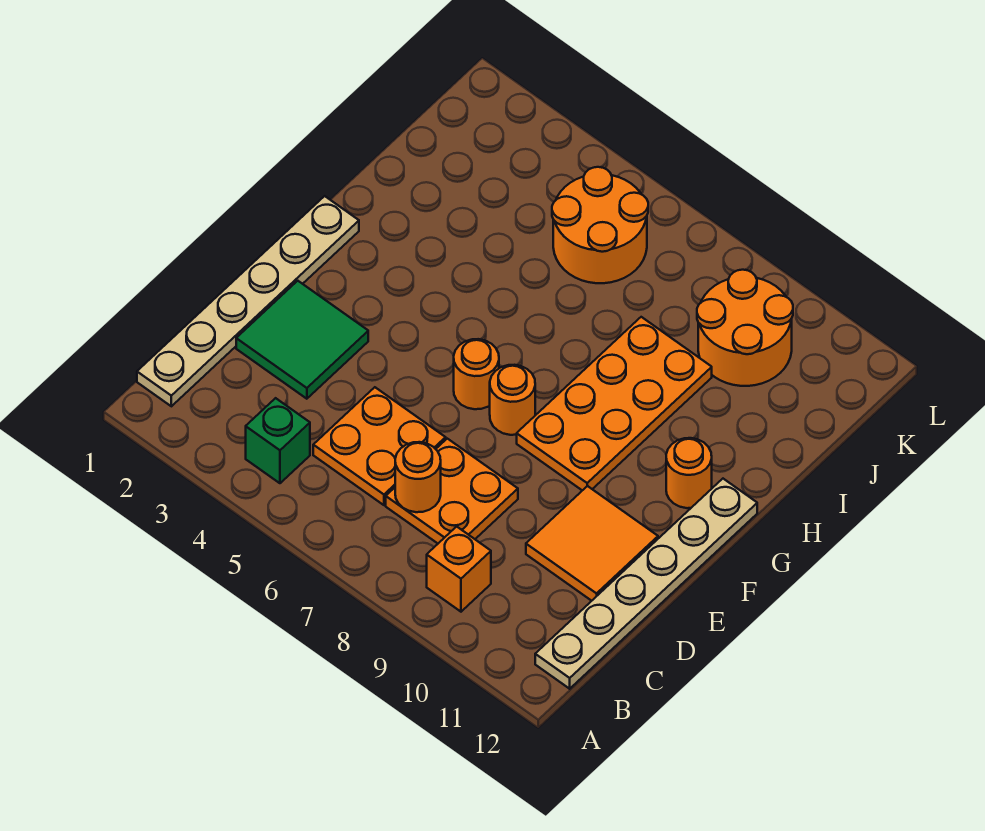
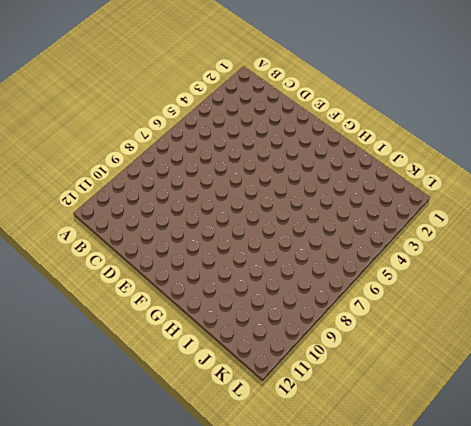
none -> tan 1x6 plate [137,196,359,406]
none -> green 1x1 brick [246,398,310,483]
none -> orange 1x1 brick [427,526,491,612]

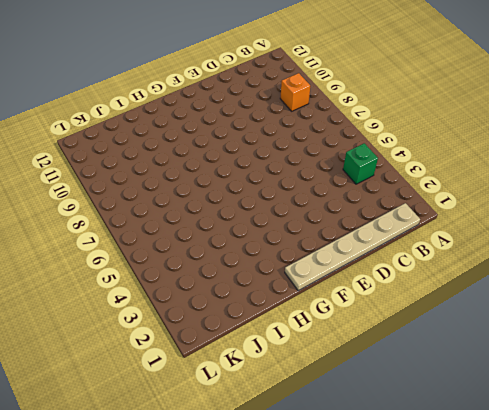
none -> tan 1x6 plate [535,479,757,689]
none -> orange 2x2 plate [313,387,446,505]
none -> orange 2x2 plate [386,439,518,543]

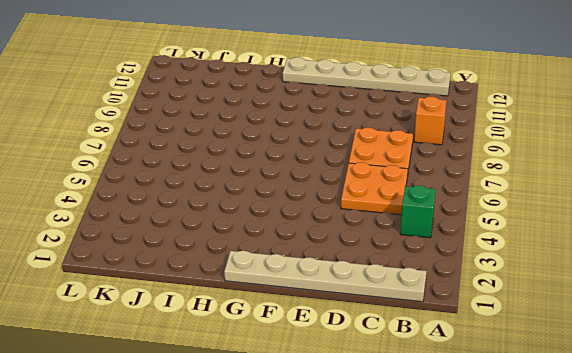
none -> green 2x2 tile [236,281,368,399]
none -> orange 2x2 tile [526,486,658,601]
none -> orange 1x1 round brick [454,339,499,409]

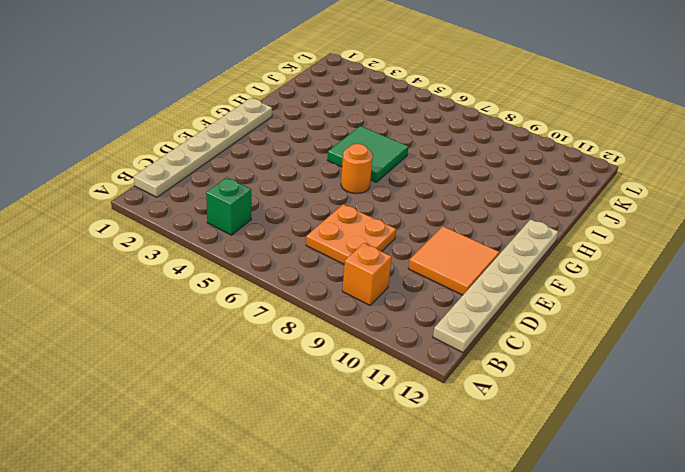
green 2x2 tile [328,126,408,182] -> green 2x2 tile moved to [236,281,368,399]
none -> orange 2x2 plate [313,387,446,505]
none -> orange 1x1 round brick [490,365,535,435]
none -> orange 2x4 plate [517,317,712,490]

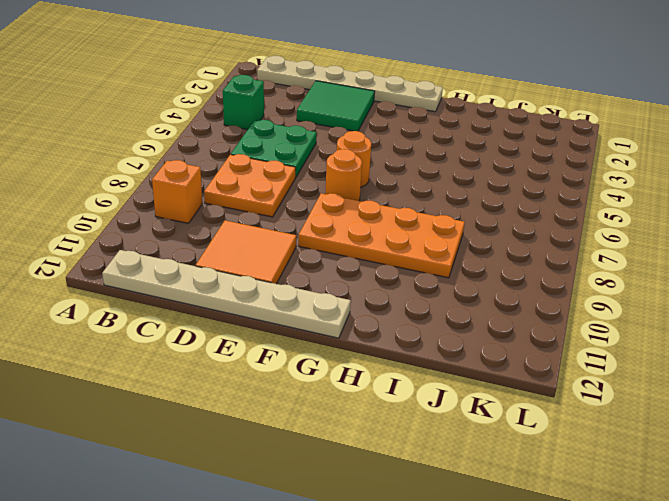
green 2x2 plate [231,120,317,178] -> orange 2x2 plate [313,387,446,505]
none -> orange 1x1 round brick [666,438,712,508]
none -> orange 2x2 round brick [552,167,648,283]
none -> orange 2x2 round brick [697,270,793,386]

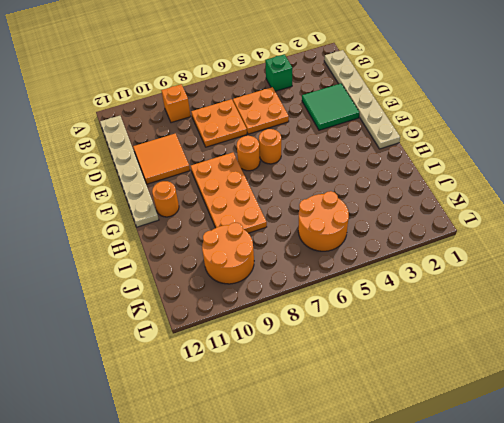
none -> orange 1x1 round brick [395,442,441,512]

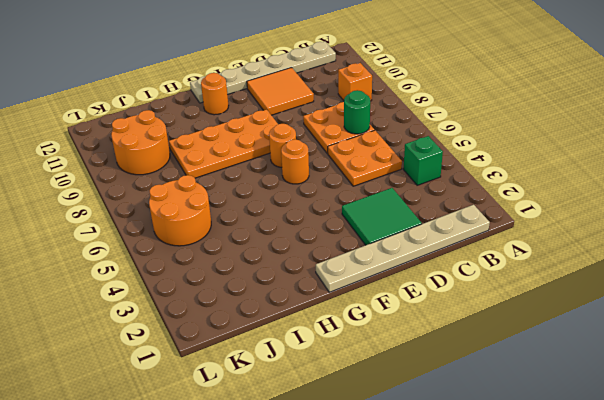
green 1x1 round brick [344,90,370,134] -> orange 1x1 round brick [395,442,441,512]

